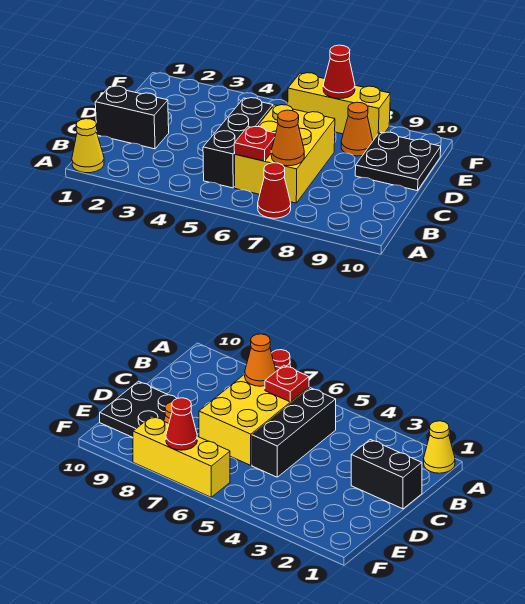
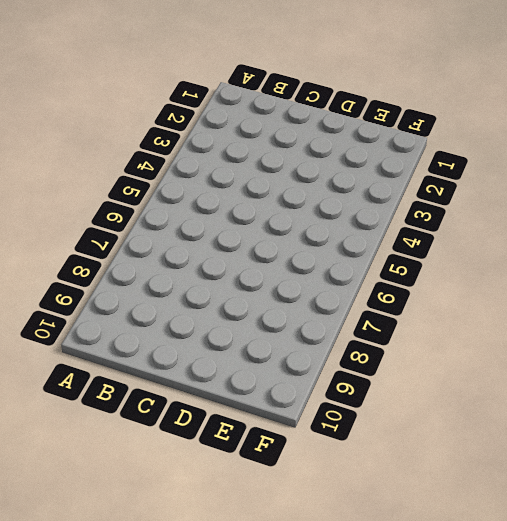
none -> yellow 1x1 cone [72,119,104,173]
none -> red 1x1 cone [258,163,291,218]

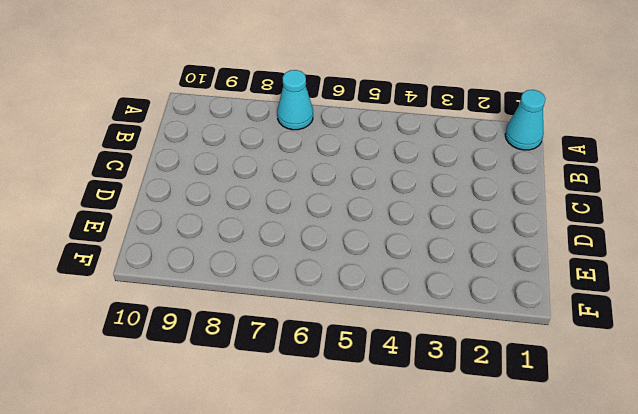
cyan 1x1 cone [505,90,545,150] -> yellow 1x1 cone [72,119,104,173]
cyan 1x1 cone [277,70,313,130] -> red 1x1 cone [258,163,291,218]
none -> black 1x3 brick [203,98,273,188]
none -> yellow 2x3 brick [235,105,335,203]

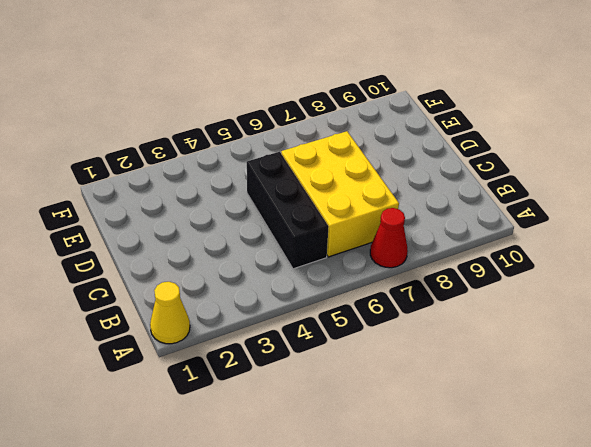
none -> black 1x2 brick [95,86,169,149]
none -> black 2x2 plate [355,132,441,191]

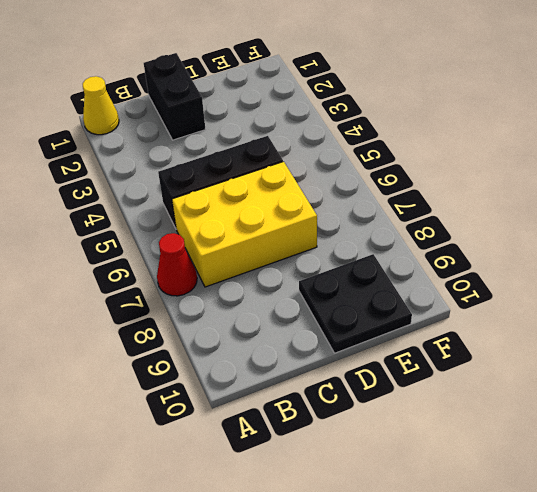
none -> orange 1x1 cone [341,102,373,156]
none -> yellow 1x3 brick [288,73,390,140]

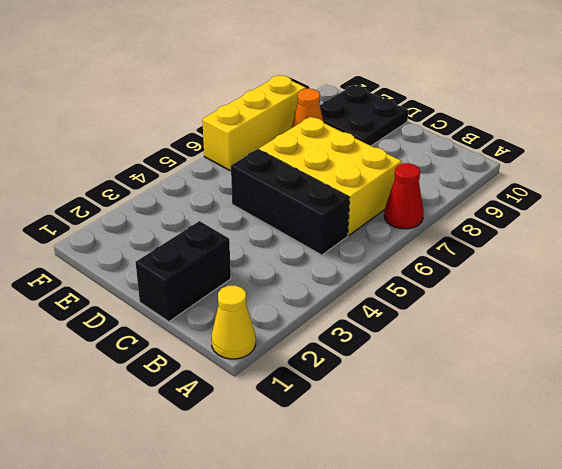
none -> red 1x1 plate [234,126,276,161]
none -> orange 1x1 cone [271,110,304,166]

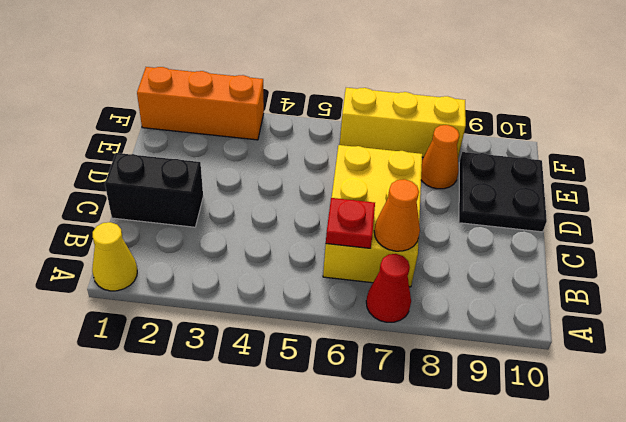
orange 1x3 brick [137,67,264,140] -> none
none -> black 1x3 brick [203,98,273,188]
none -> red 1x1 cone [323,45,355,99]

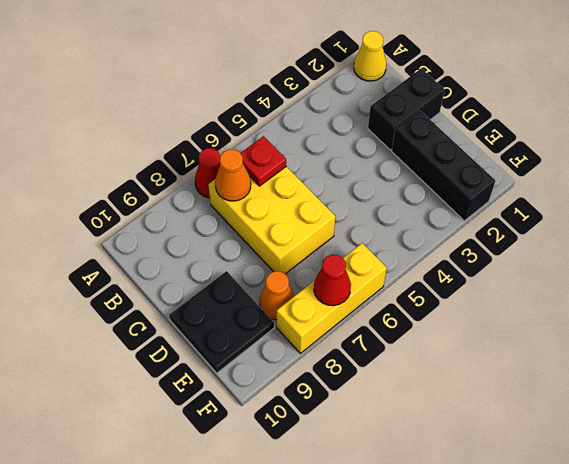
black 1x3 brick [392,111,495,221] -> black 1x3 brick moved to [203,98,273,188]

